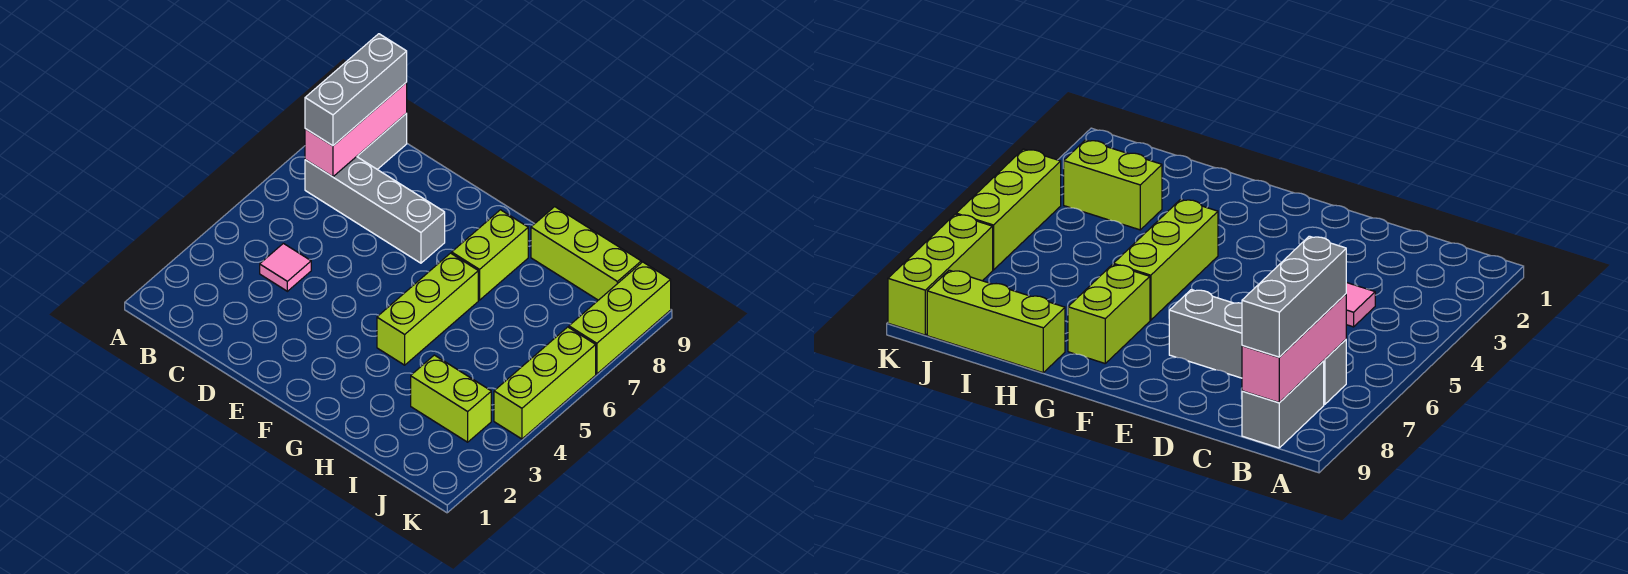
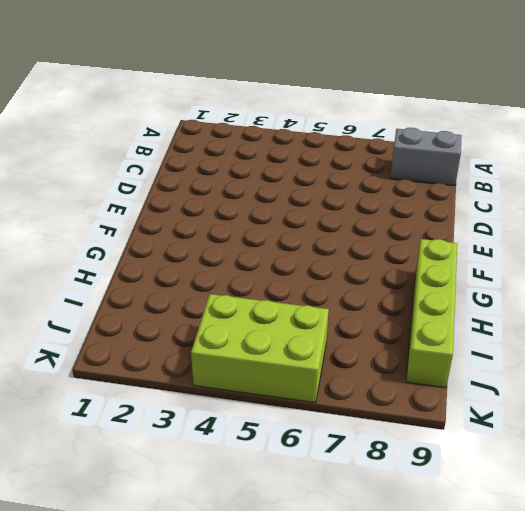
lime 1x4 brick [406,239,457,388] -> lime 1x3 brick [531,207,641,300]
lime 2x3 brick [191,294,329,403] -> lime 1x3 brick [494,327,596,439]
none -> grey 1x4 brick [305,157,445,263]
none -> pink 1x1 tile [260,243,311,291]

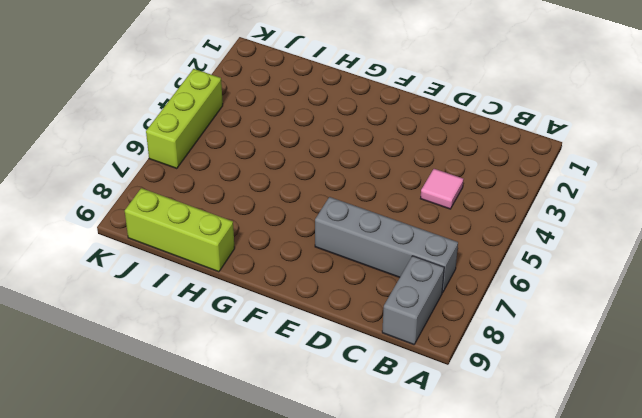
none -> lime 1x3 brick [377,253,478,365]
none -> lime 1x2 brick [452,210,528,300]

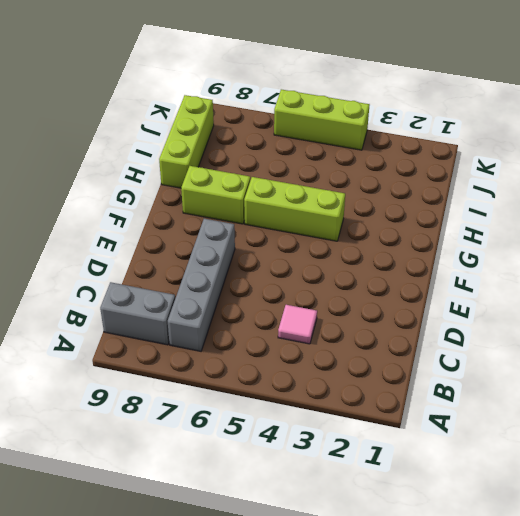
none -> lime 1x2 brick [411,355,491,442]
none -> lime 1x3 brick [569,262,671,374]

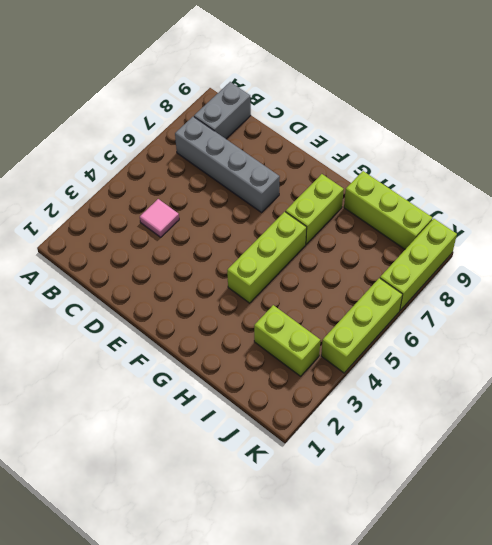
none -> pink 1x3 brick [305,82,407,177]
none -> grey 1x3 brick [305,34,407,146]

